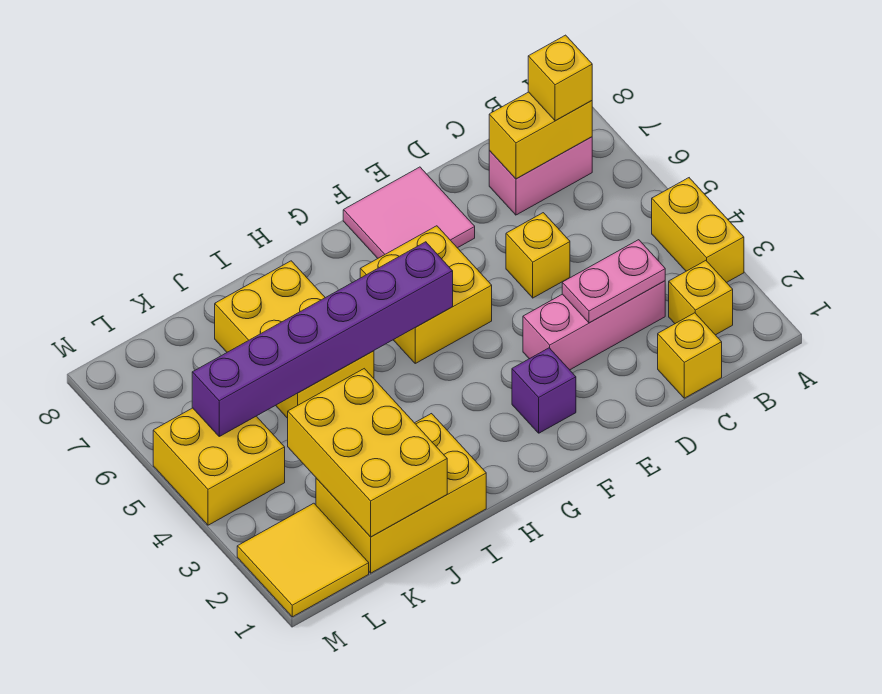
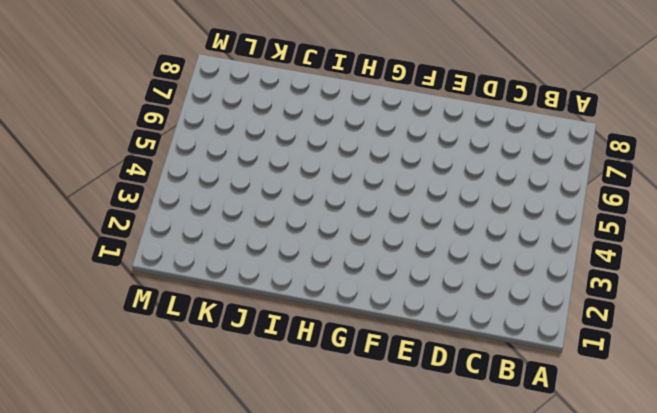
none -> yellow 1x2 brick [652,178,744,283]
none -> yellow 1x1 brick [669,261,733,335]
none -> pink 1x2 brick [489,137,592,215]

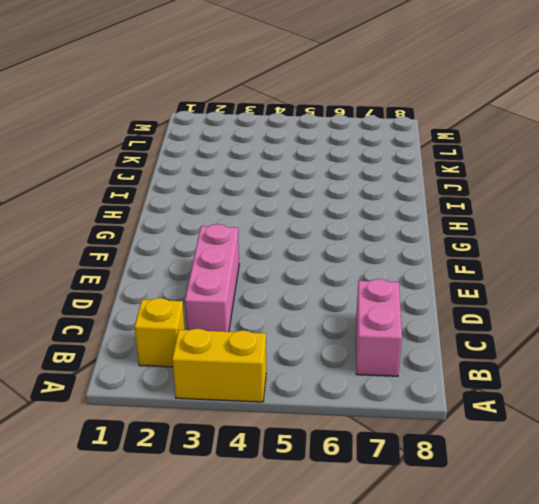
none -> yellow 1x1 brick [658,313,722,398]
none -> yellow 1x1 brick [506,213,570,298]
none -> pink 2x2 tile [343,167,475,258]

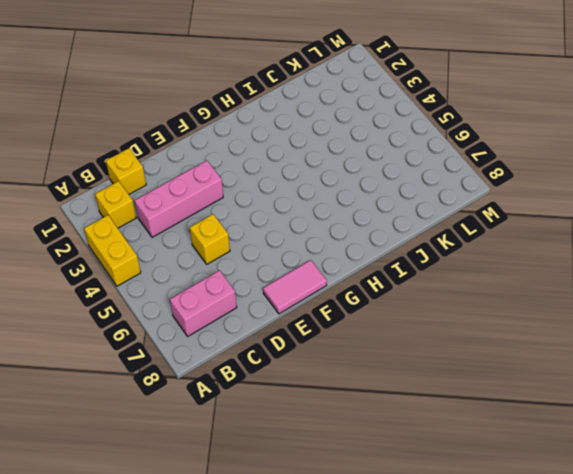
pink 1x2 tile [263,260,327,314] -> pink 2x2 tile [343,167,475,258]
none -> purple 1x1 brick [512,348,576,433]
none -> yellow 2x2 brick [360,226,492,363]
none -> yellow 2x3 brick [316,414,486,573]

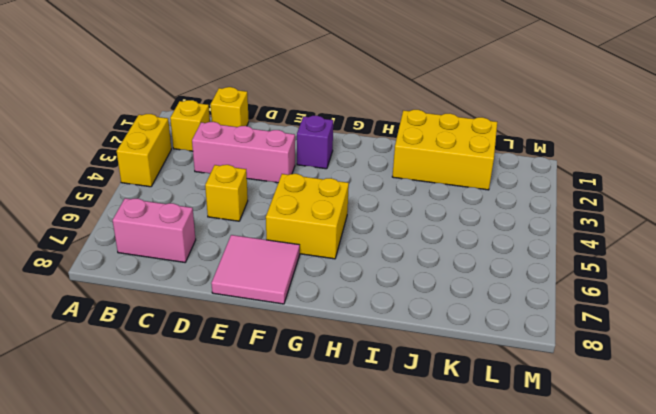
none -> yellow 2x3 brick [215,261,374,418]
none -> yellow 2x2 tile [237,503,369,617]
none -> yellow 2x2 brick [153,408,285,525]

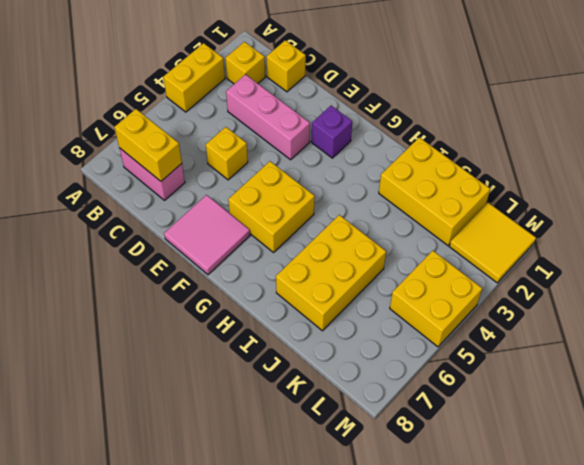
none -> pink 1x2 plate [562,240,665,323]
none -> purple 1x6 brick [192,242,453,436]
none -> yellow 2x3 brick [288,369,447,537]

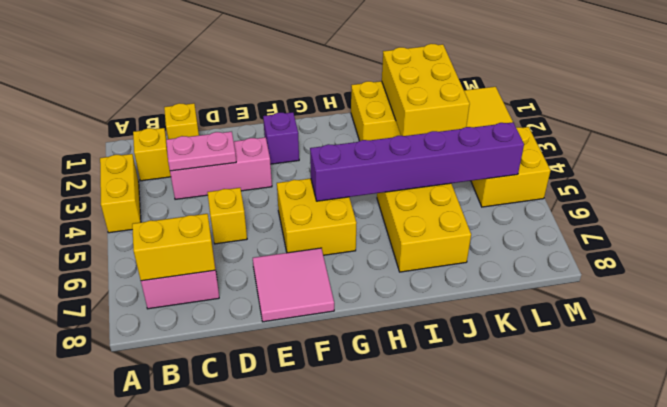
none -> yellow 1x1 brick [528,35,592,121]

